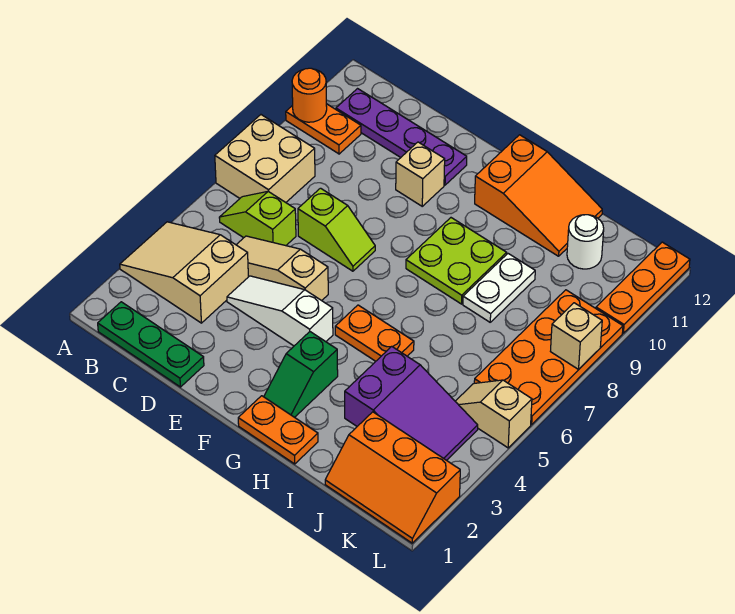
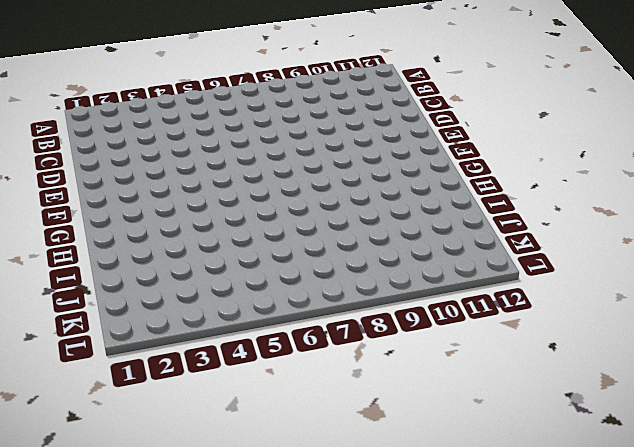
none -> tan 2x3 slope [120,222,248,323]
none -> tan 2x2 brick [215,115,315,202]
none -> orange 1x2 plate [286,104,361,154]

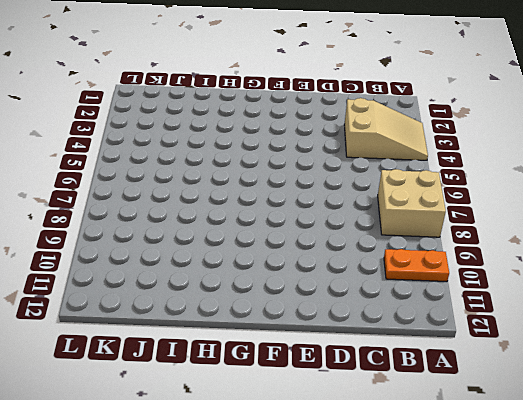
none -> green 1x3 plate [98,302,204,387]
none -> lime 1x2 slope [219,191,296,246]
none -> purple 1x4 plate [336,89,467,185]

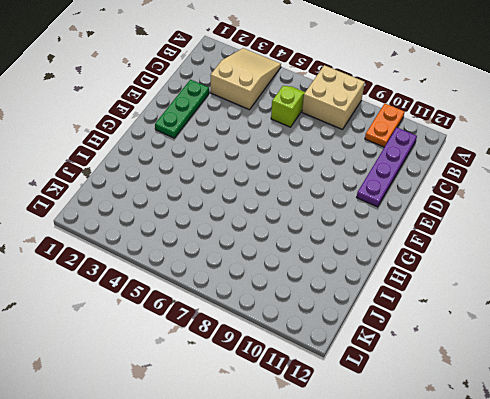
green 1x3 plate [155,80,209,138] -> green 1x3 plate moved to [98,302,204,387]
none -> tan 1x3 slope [236,236,328,301]
none -> white 1x3 slope [227,276,333,346]
none -> lime 1x2 slope [298,188,375,271]

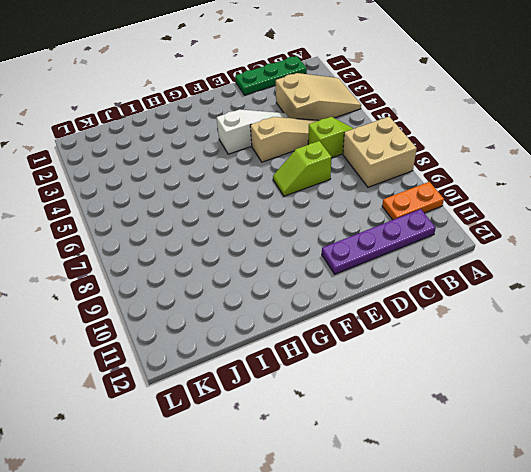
none -> tan 1x1 brick [396,142,445,206]
none -> orange 1x2 plate [238,396,318,464]
none -> green 1x2 slope [264,332,338,417]

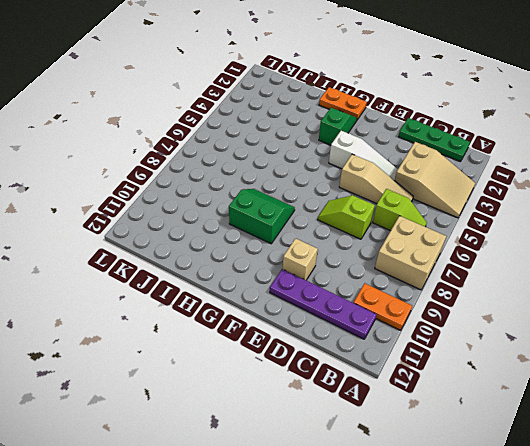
green 2x2 slope [229,189,295,244] -> lime 2x2 plate [406,218,507,304]
none -> orange 1x2 plate [335,305,414,361]
none -> orange 2x3 slope [475,135,602,256]
none -> purple 2x3 slope [345,347,478,460]

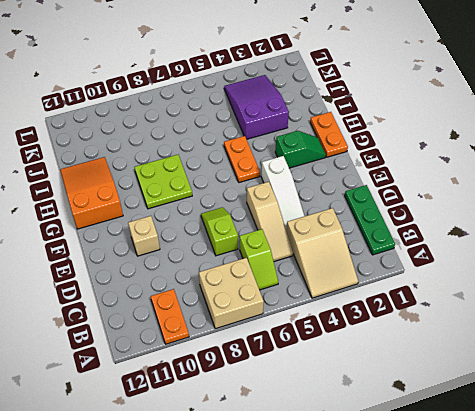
none -> purple 1x4 plate [336,89,467,185]
none -> white 1x2 plate [463,254,535,322]
none -> orange 2x3 slope [325,412,460,543]

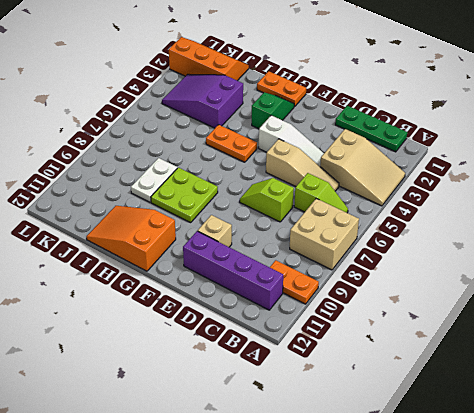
purple 1x4 brick [183,231,283,310] -> purple 1x4 plate [336,89,467,185]
none -> white 1x1 round brick [567,215,604,269]
none -> tan 1x2 slope [455,380,532,448]
none -> orange 2x4 plate [474,290,623,424]

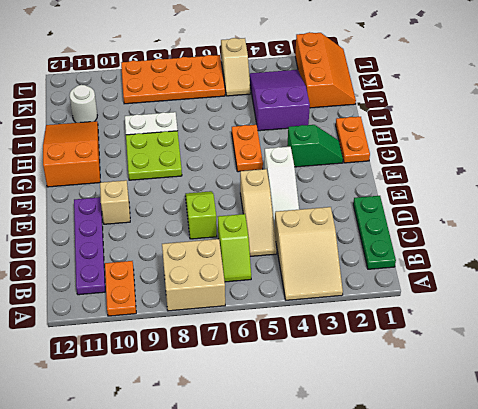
none -> orange 1x3 plate [596,242,690,333]
none -> orange 1x1 round brick [292,68,327,122]
none -> tan 1x1 brick [550,303,602,369]

